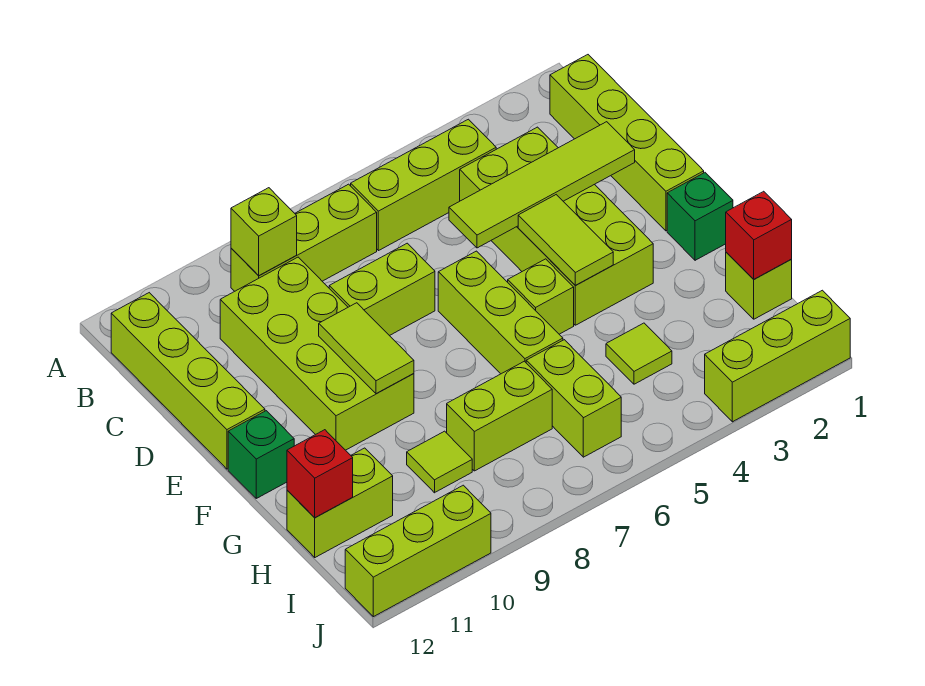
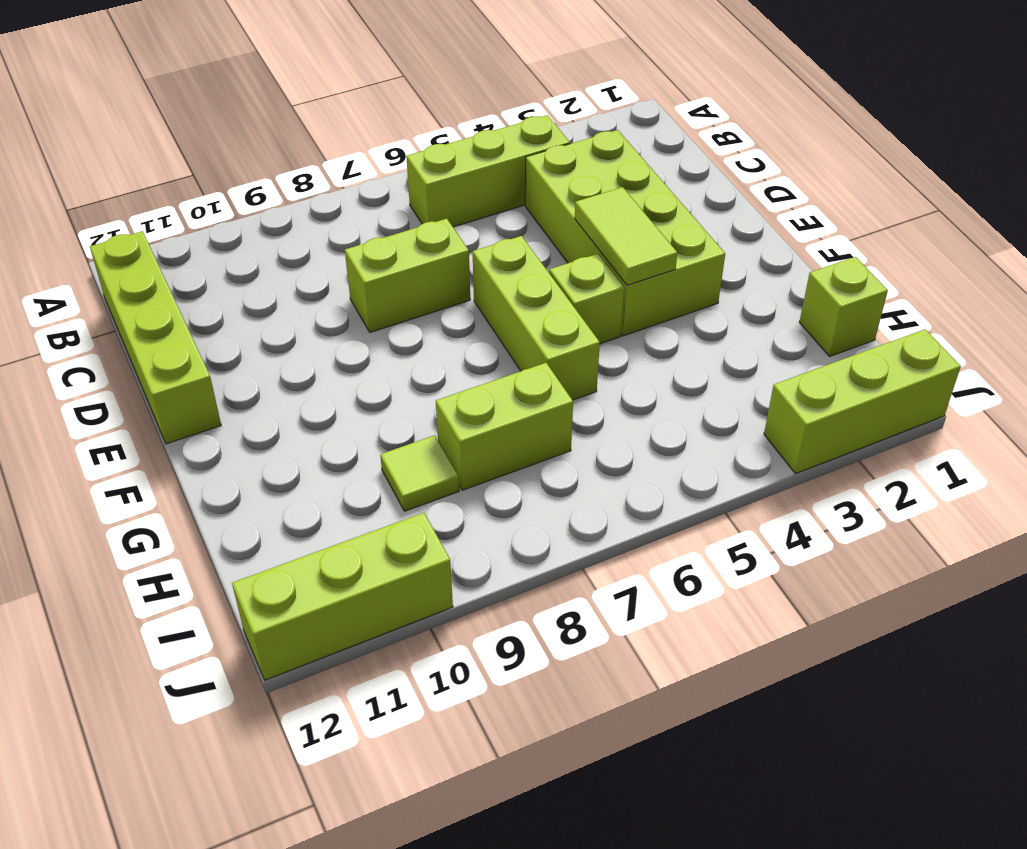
none -> lime 1x4 brick [550,55,704,231]
none -> lime 1x3 brick [231,184,377,291]
none -> lime 2x4 brick [220,257,414,450]

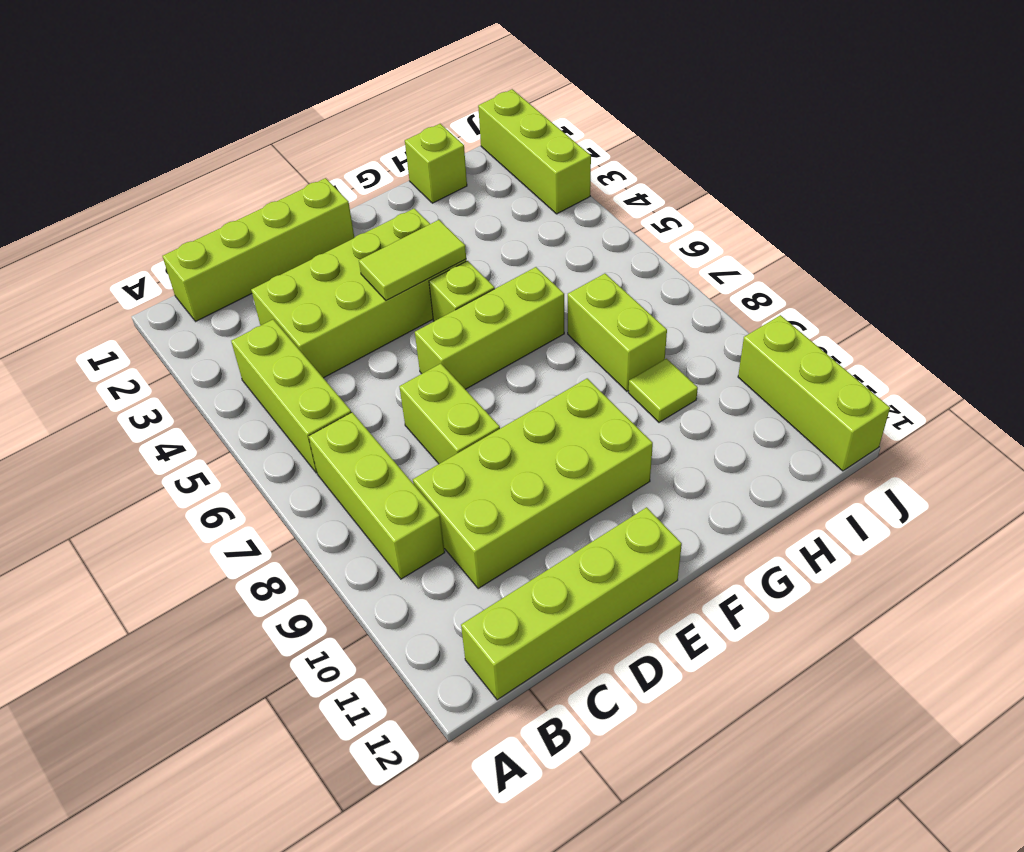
none -> green 1x1 brick [667,173,733,260]
none -> green 1x1 brick [228,411,294,498]
none -> lime 1x1 tile [606,323,672,384]

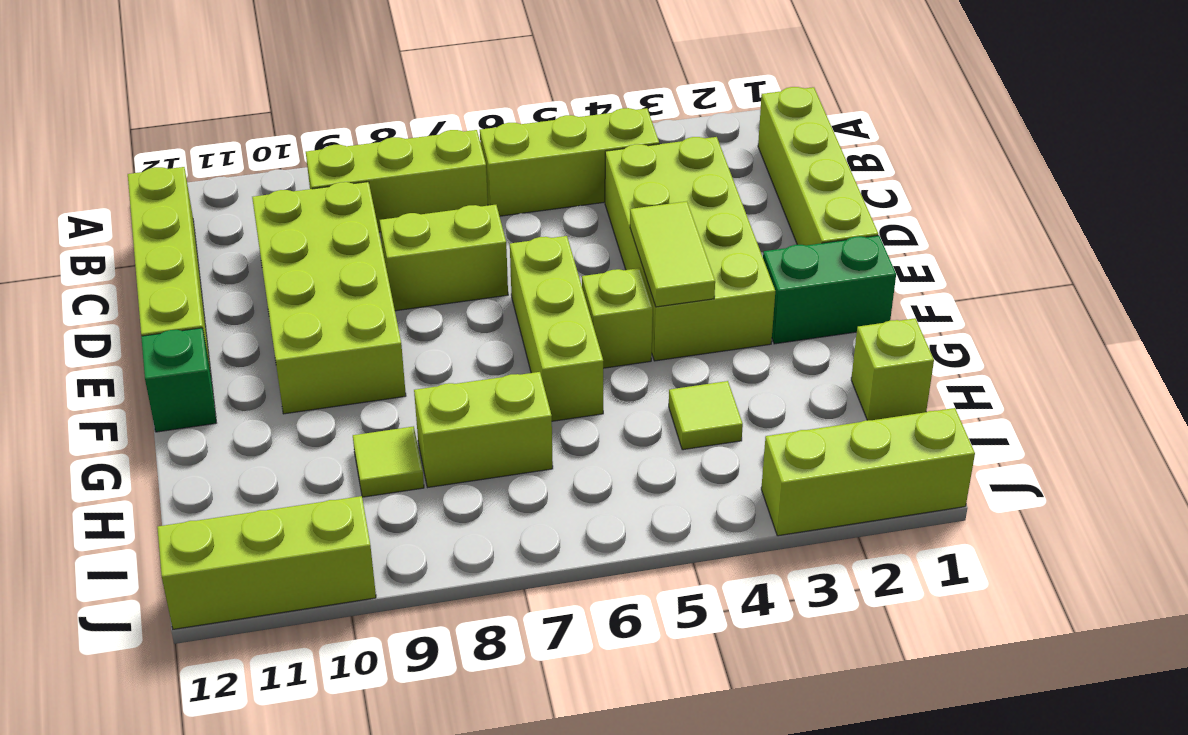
green 1x2 brick [763,235,896,344] -> green 1x1 brick [667,173,733,260]
none -> lime 1x2 brick [526,340,621,457]
none -> lime 1x2 brick [287,448,393,557]
none -> lime 1x1 brick [231,188,297,276]

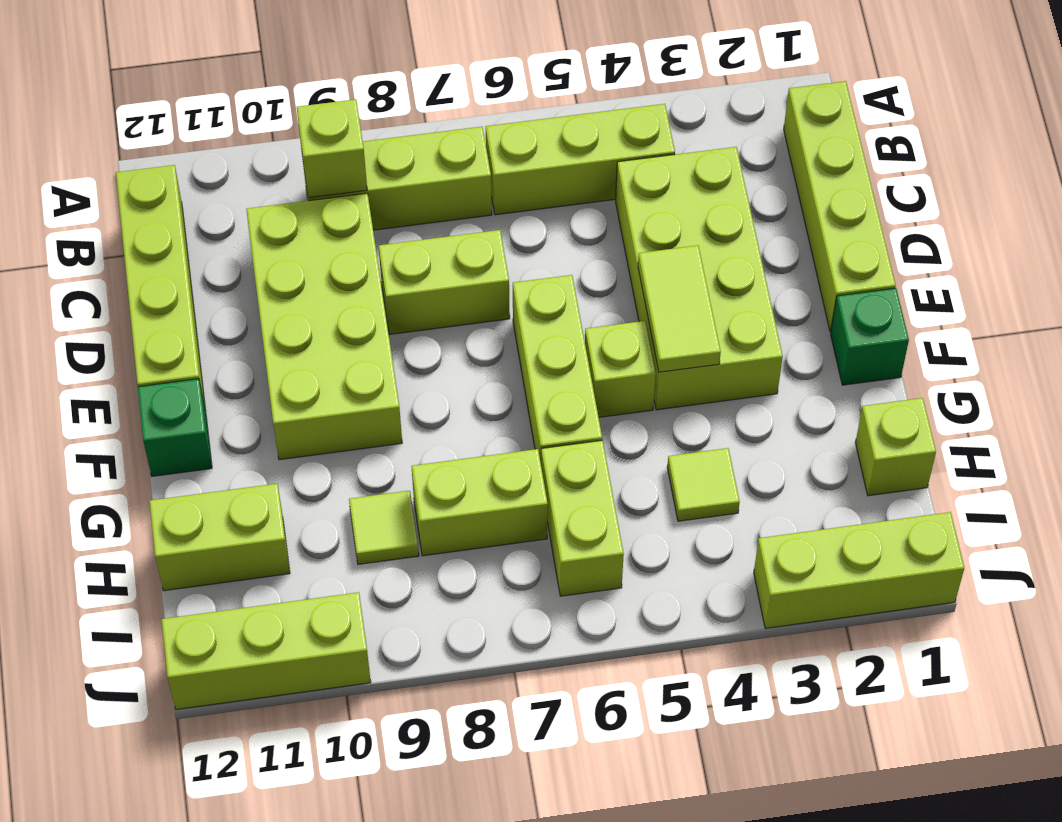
none -> lime 1x4 tile [449,122,635,248]
none -> lime 1x2 tile [319,303,414,394]
none -> red 1x1 brick [726,191,792,279]

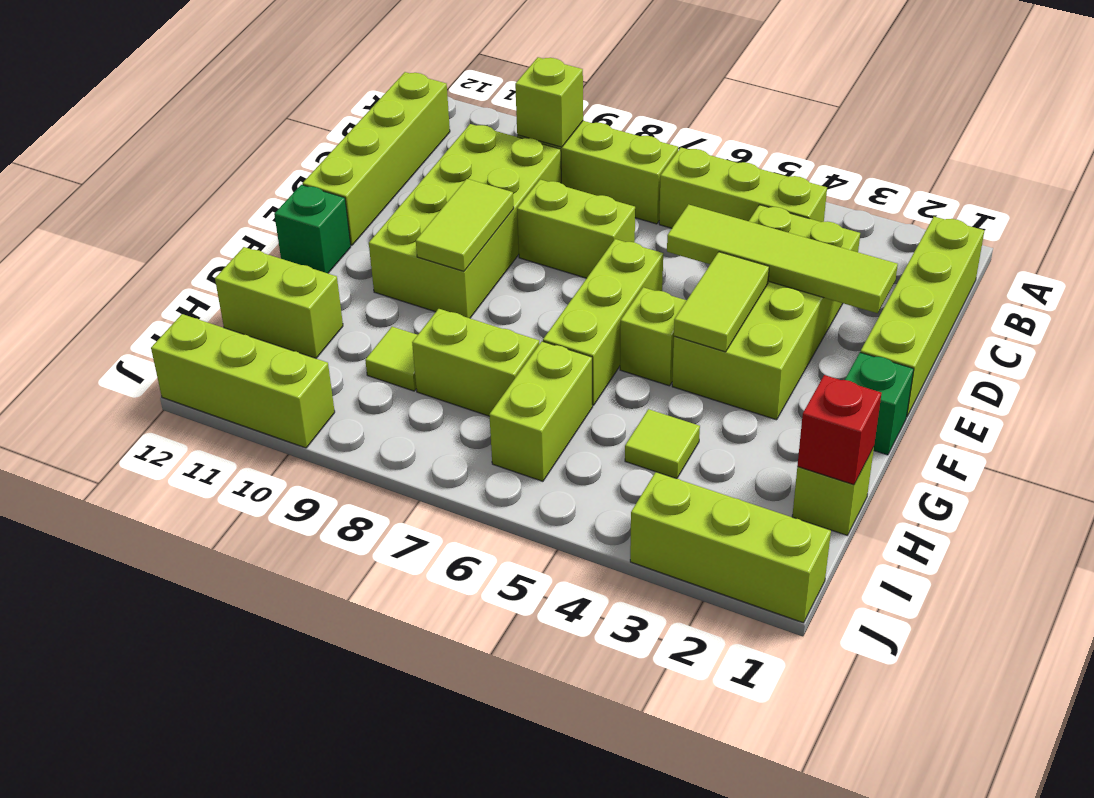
none -> red 1x1 brick [287,430,353,518]

